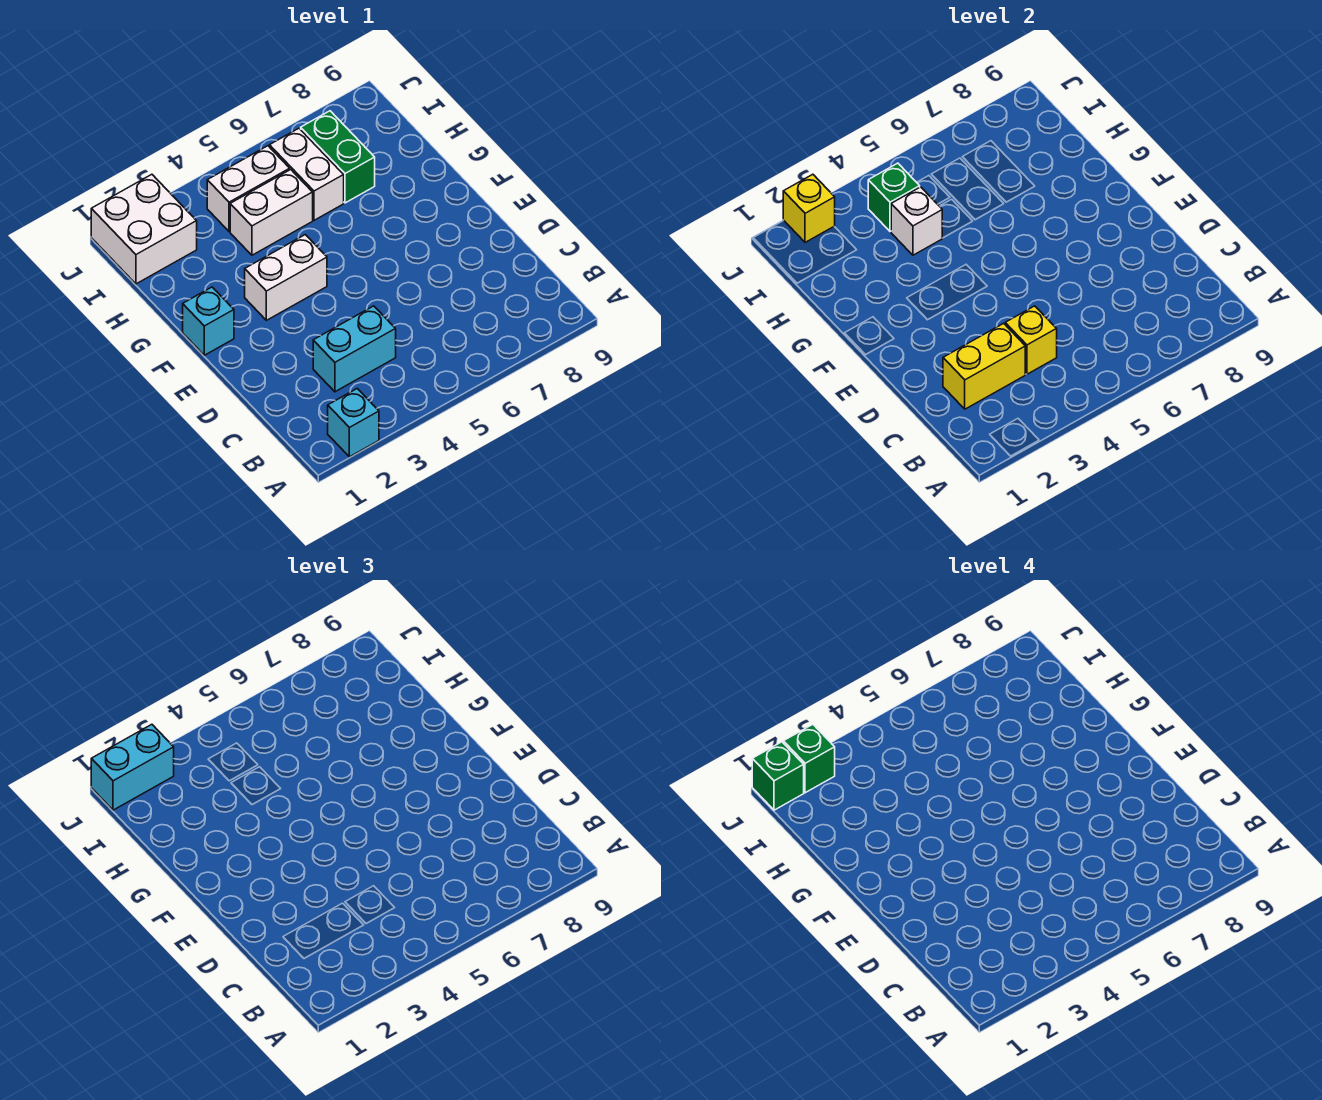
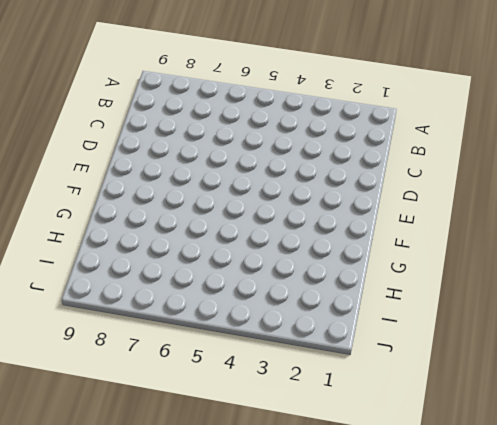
none -> cyan 1x1 brick [328,389,379,457]
none -> cyan 1x2 brick [313,306,396,392]
none -> cyan 1x1 brick [183,287,234,355]

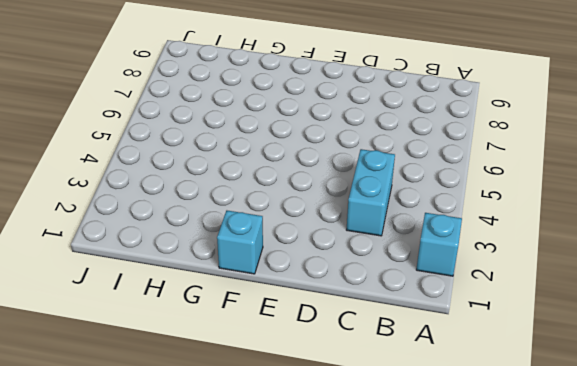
none -> white 1x2 brick [245,235,327,320]
none -> white 1x2 brick [230,170,313,255]
none -> white 1x2 brick [269,128,344,220]

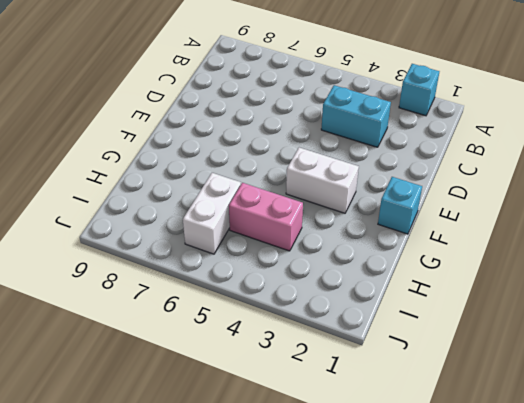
pink 1x2 brick [229,183,303,251] -> white 1x2 brick [230,170,313,255]
none -> green 1x2 brick [301,111,375,203]
none -> white 2x2 brick [91,174,197,284]
none -> white 1x2 brick [207,146,290,232]

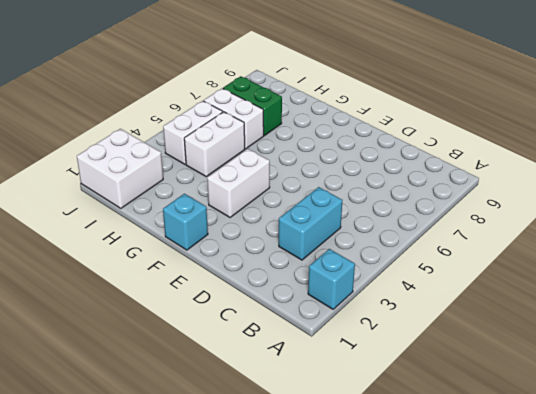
none -> yellow 1x2 brick [943,323,1025,409]
none -> yellow 1x1 brick [1005,306,1057,374]
none -> white 1x1 brick [891,187,942,255]

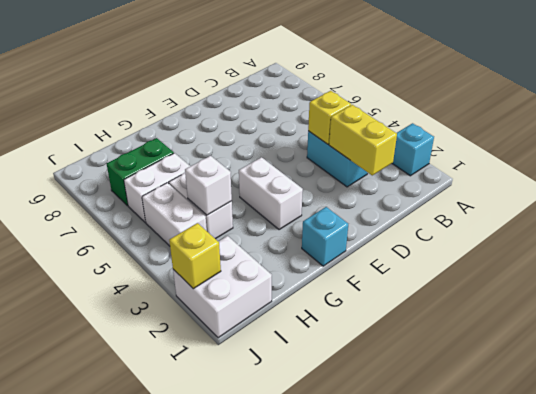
none -> green 1x1 brick [868,163,920,232]
none -> cyan 1x2 brick [91,724,174,810]
none -> green 1x1 brick [752,742,804,810]

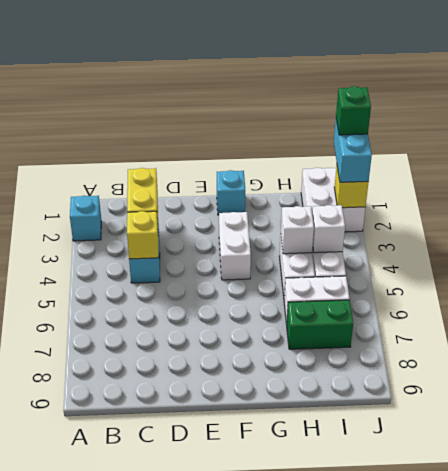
white 1x1 brick [312,205,345,253] -> green 1x1 brick [868,163,920,232]
none -> green 1x1 brick [783,724,835,793]

